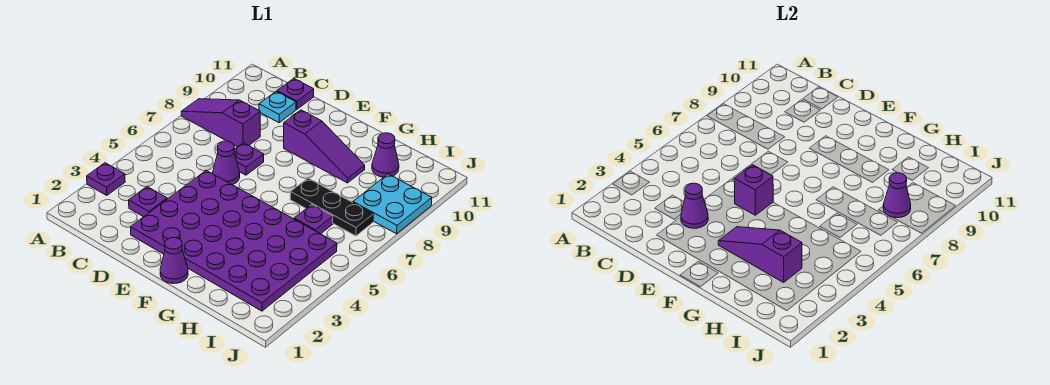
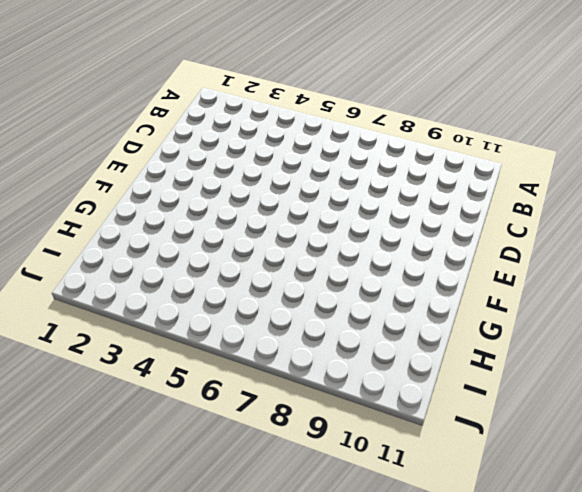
none -> purple 1x1 plate [87,163,125,195]
none -> purple 1x3 slope [181,99,260,147]
none -> purple 1x1 plate [129,187,167,217]

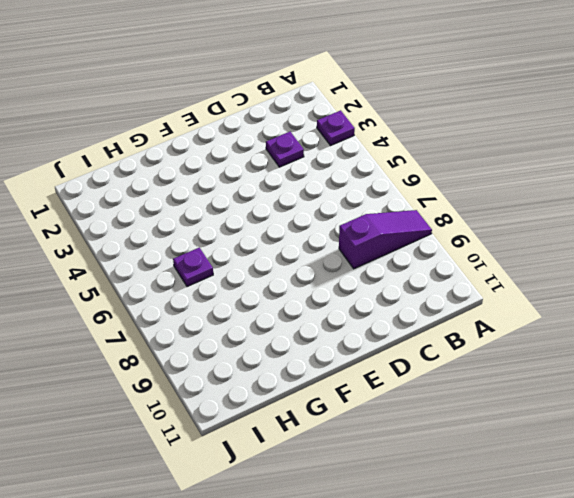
none -> cyan 1x1 plate [259,91,296,123]
none -> purple 1x1 plate [277,78,314,109]
none -> purple 4x6 plate [131,170,337,311]

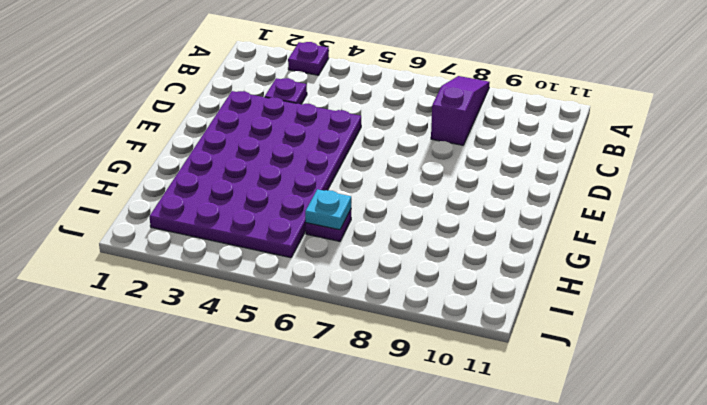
cyan 1x1 plate [305,189,351,230] -> cyan 1x1 plate moved to [259,91,296,123]
none -> purple 1x1 plate [277,78,314,109]
none -> purple 1x1 cone [213,141,240,185]
none -> purple 1x1 plate [234,143,264,175]

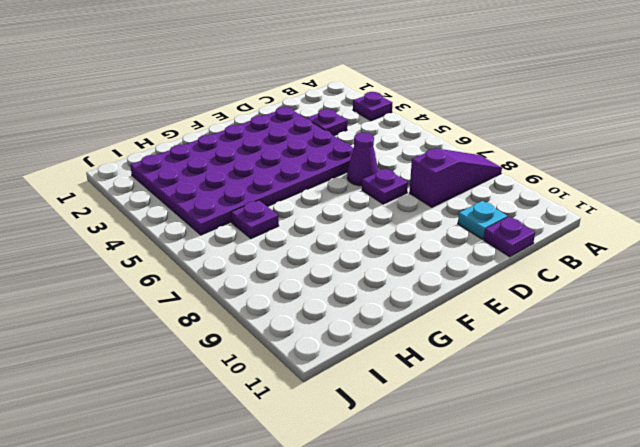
none -> purple 1x3 slope [284,110,365,183]
none -> purple 1x1 cone [160,238,188,284]
none -> black 1x3 plate [290,178,374,236]

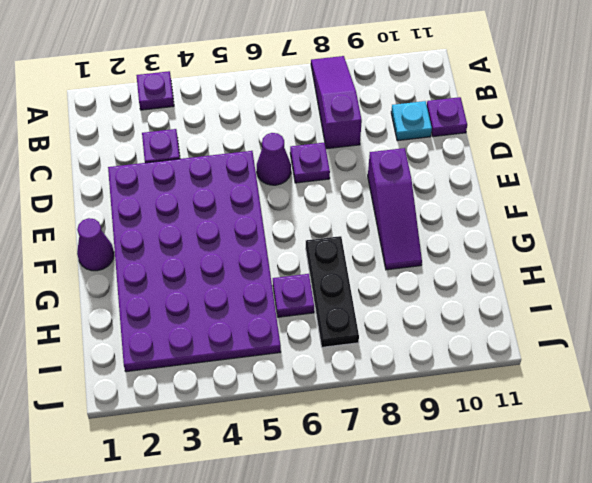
none -> purple 1x1 cone [372,133,399,177]
none -> cyan 2x2 plate [353,174,432,234]
none -> purple 1x1 cone [681,183,708,228]

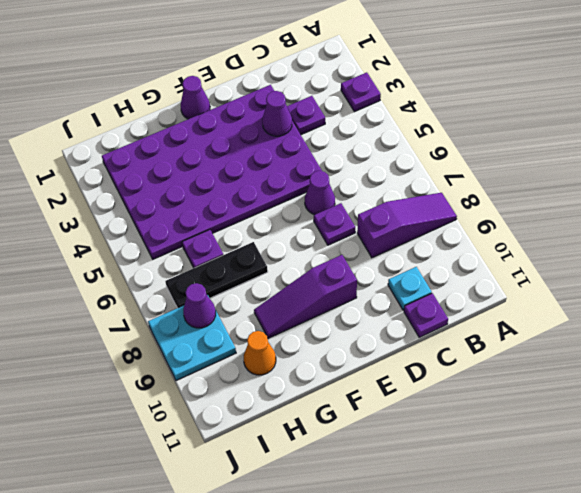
orange 1x1 cone [244,331,276,375] -> purple 1x1 cone [372,133,399,177]
none -> purple 1x1 brick [734,165,773,215]
none -> purple 1x3 slope [718,227,802,282]

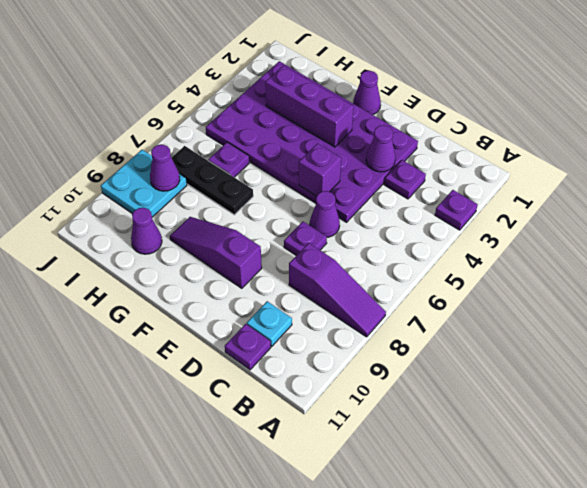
purple 1x3 brick [265,66,354,147] -> purple 1x3 slope [718,227,802,282]

